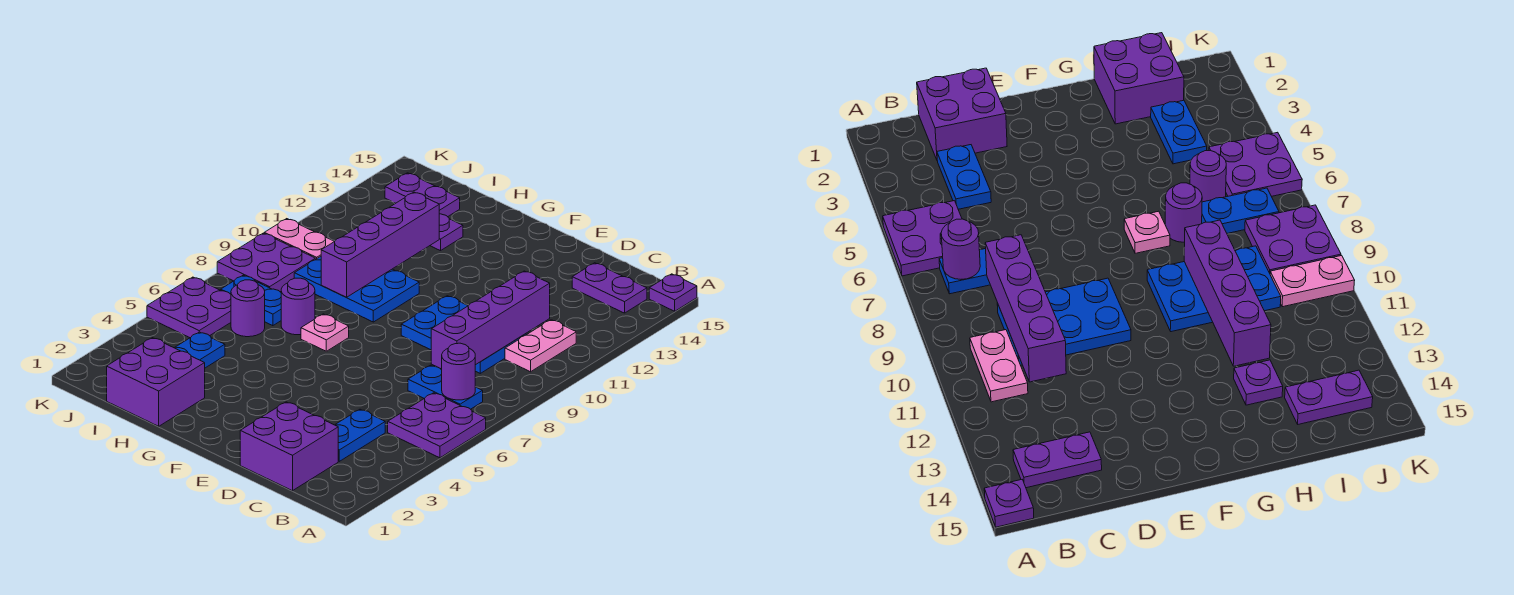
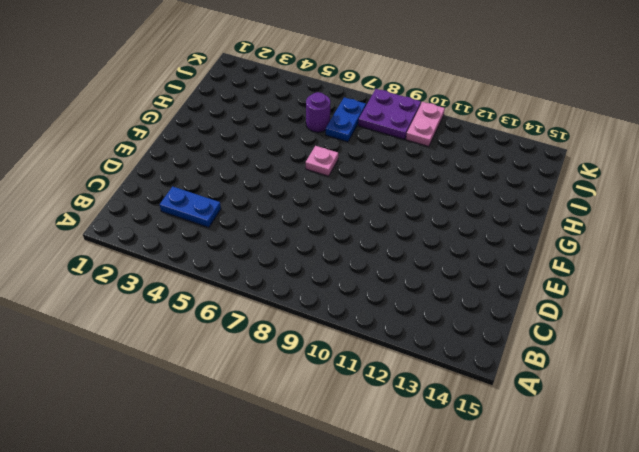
none -> purple 2x2 plate [388,393,486,458]
none -> purple 1x1 plate [649,274,697,311]
none -> blue 1x2 plate [408,365,483,409]

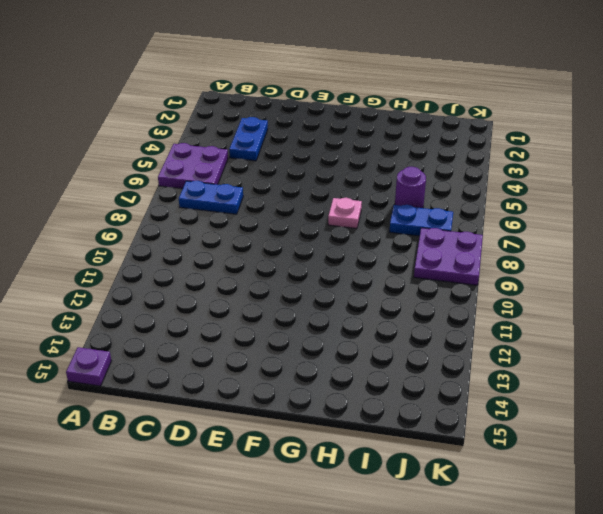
none -> pink 1x2 plate [505,320,576,372]
none -> purple 1x2 plate [572,263,647,313]
none -> purple 2x2 brick [240,402,338,491]

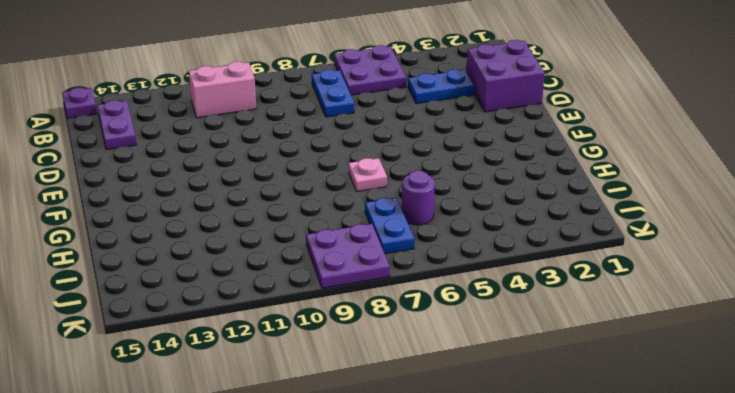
pink 1x2 brick [189,62,256,118] -> pink 1x2 plate [505,320,576,372]
none -> blue 2x3 plate [401,296,526,373]
none -> blue 2x3 plate [294,256,419,322]
none -> purple 2x2 brick [107,338,205,426]

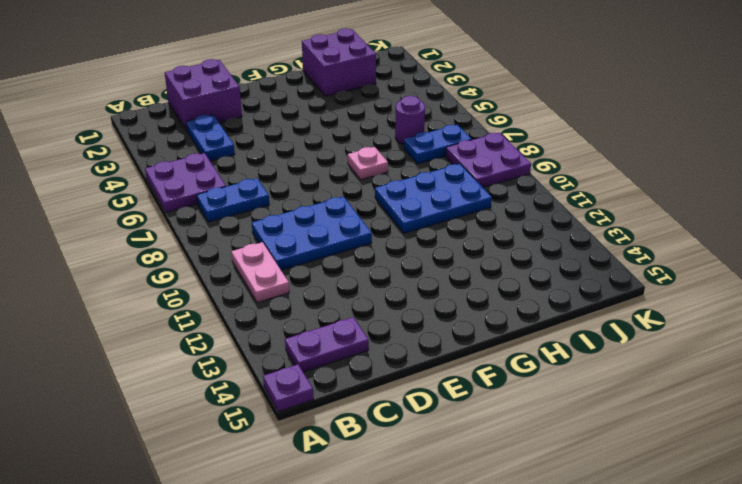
none -> purple 1x1 round brick [281,278,315,335]
none -> purple 1x1 plate [430,214,463,251]
none -> blue 1x2 plate [175,332,225,368]

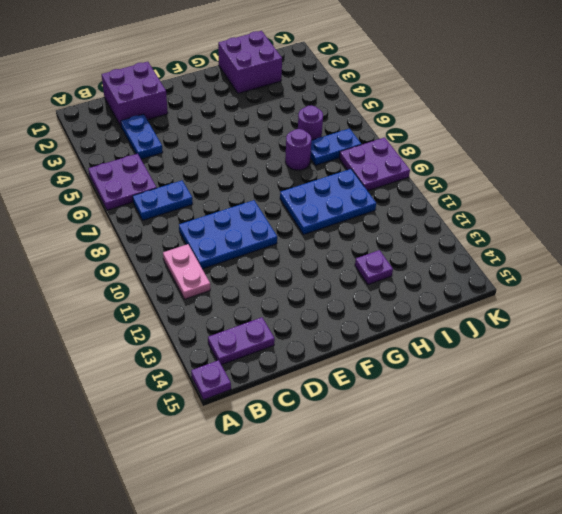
none -> pink 1x1 plate [301,314,349,351]
none -> blue 1x2 plate [175,332,225,368]
none -> purple 1x2 plate [385,173,460,217]

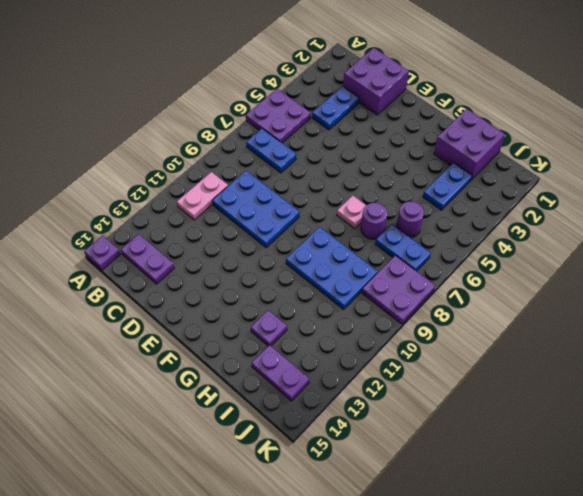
none -> purple 2x2 plate [147,277,231,338]
none -> pink 1x2 plate [264,219,334,259]
none -> purple 1x1 round brick [442,343,475,400]

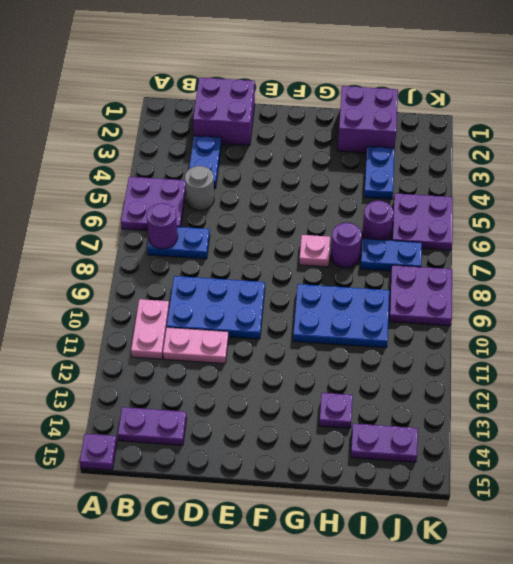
grey 1x1 round brick [185,166,214,210] -> none
pink 1x2 plate [163,327,228,364] -> pink 1x2 plate moved to [264,219,334,259]
none -> purple 1x4 brick [431,271,550,369]
none -> purple 1x4 brick [321,192,439,297]

